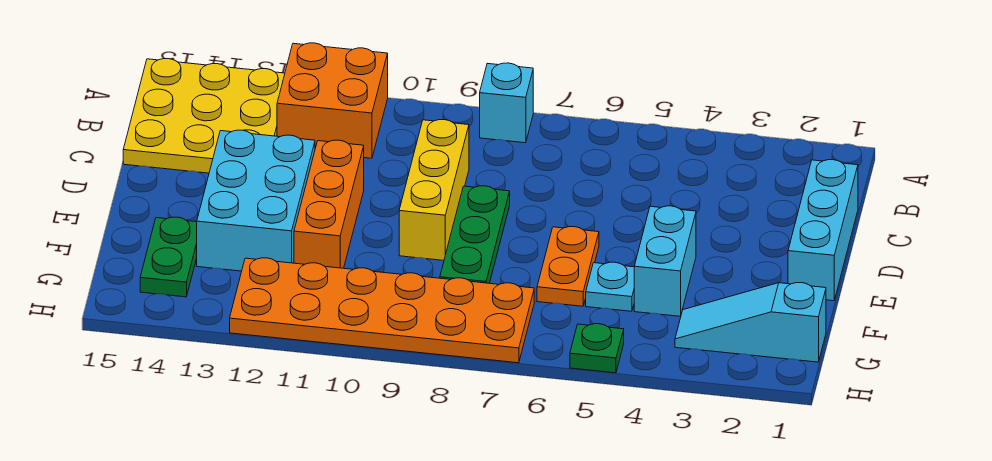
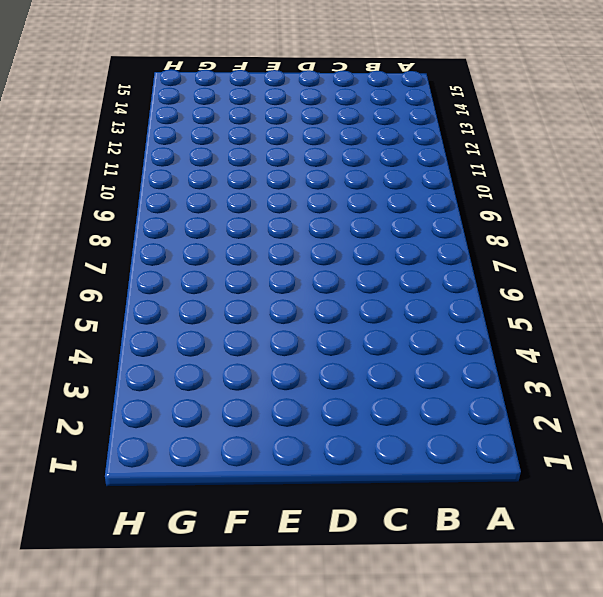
none -> cyan 1x1 brick [480,63,533,143]
none -> orange 2x2 brick [277,43,388,158]
none -> yellow 3x3 plate [123,59,285,173]

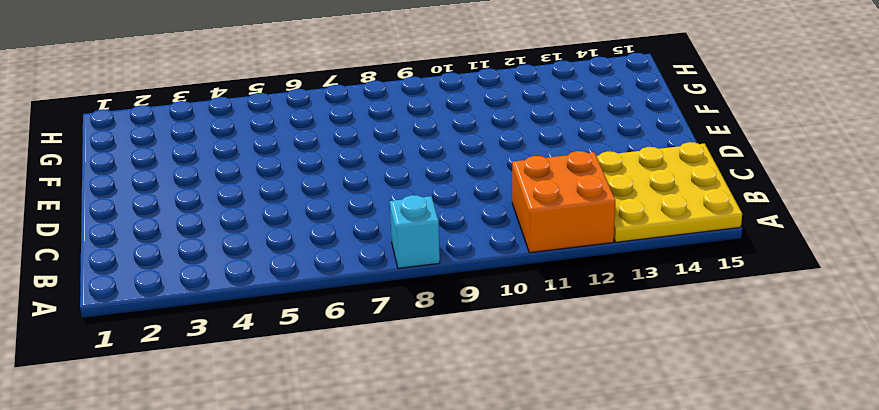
none -> cyan 1x3 brick [788,160,858,301]
none -> yellow 1x3 brick [399,120,469,260]
none -> green 1x3 plate [440,186,510,283]

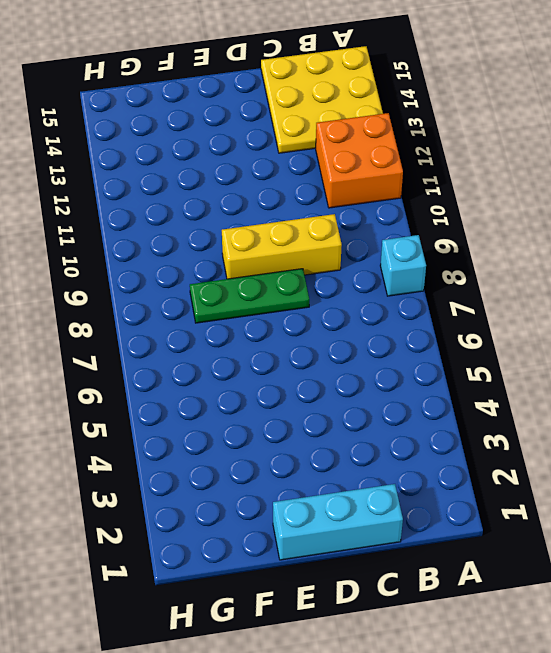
none -> orange 1x3 brick [294,140,364,268]
none -> cyan 2x3 brick [197,130,315,271]
none -> cyan 1x2 brick [634,206,696,316]

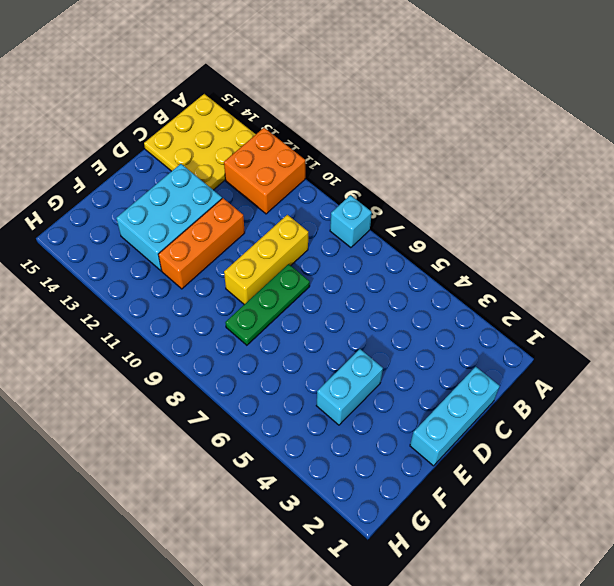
none -> orange 1x2 plate [537,227,599,306]
none -> cyan 1x1 plate [586,262,634,311]
none -> green 1x2 plate [140,217,197,297]

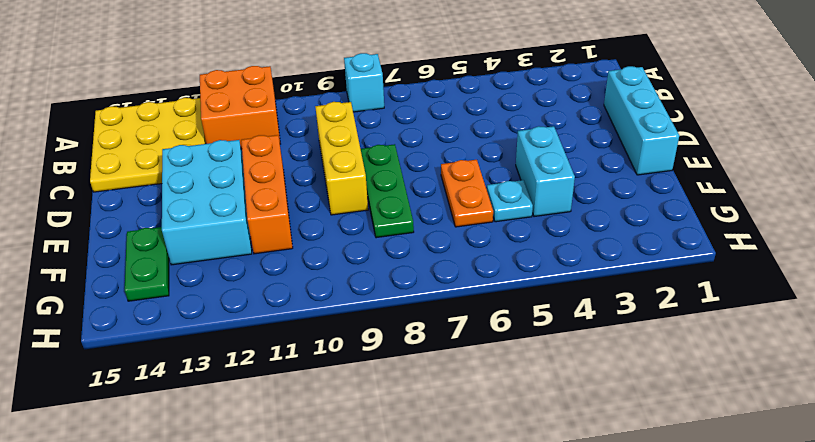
none -> cyan 1x3 slope [675,283,826,362]
none -> orange 2x6 plate [230,258,534,363]
none -> green 1x1 plate [570,324,624,373]

